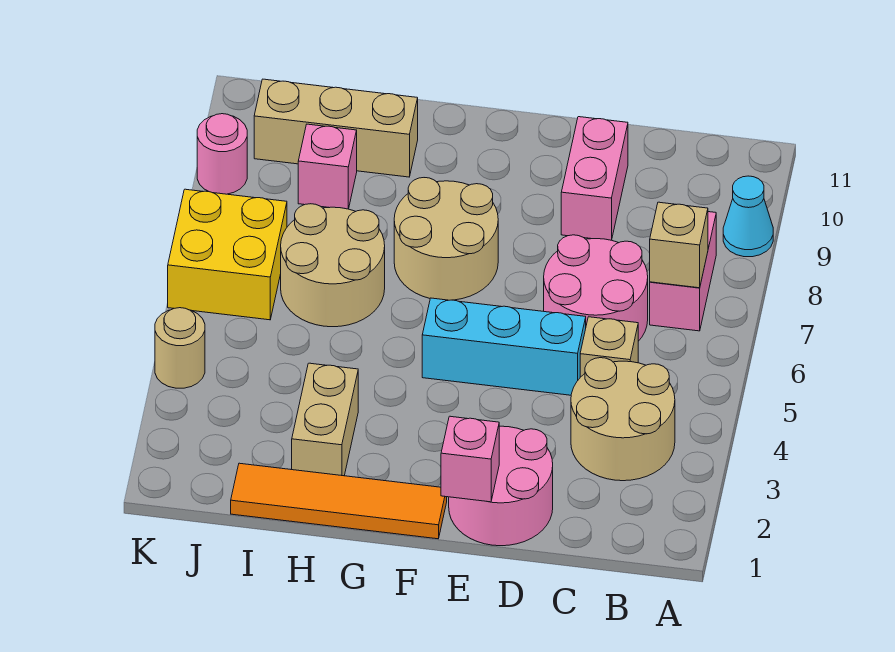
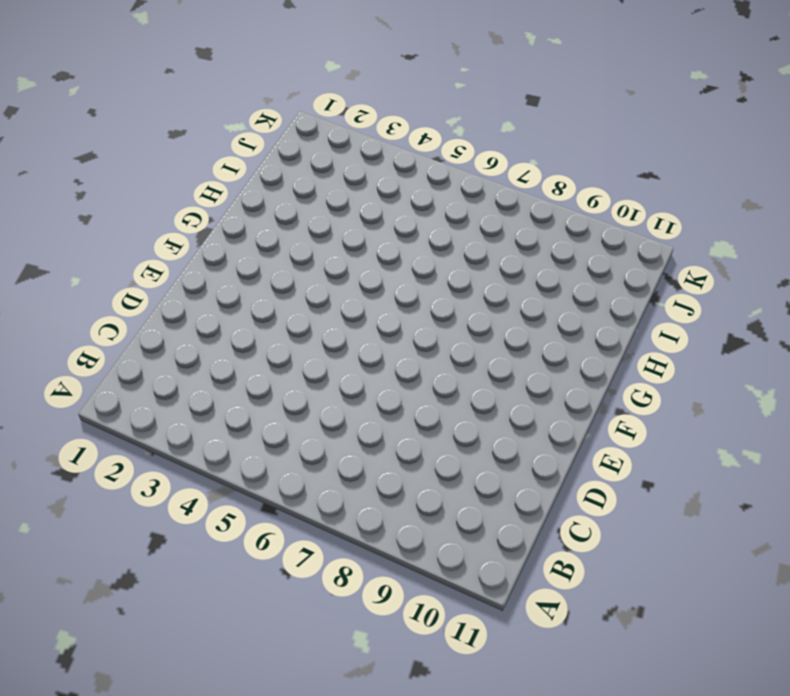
none -> cyan 1x1 cone [723,176,773,257]
none -> tan 2x2 round brick [571,358,675,481]
none -> pink 1x2 brick [650,212,716,331]

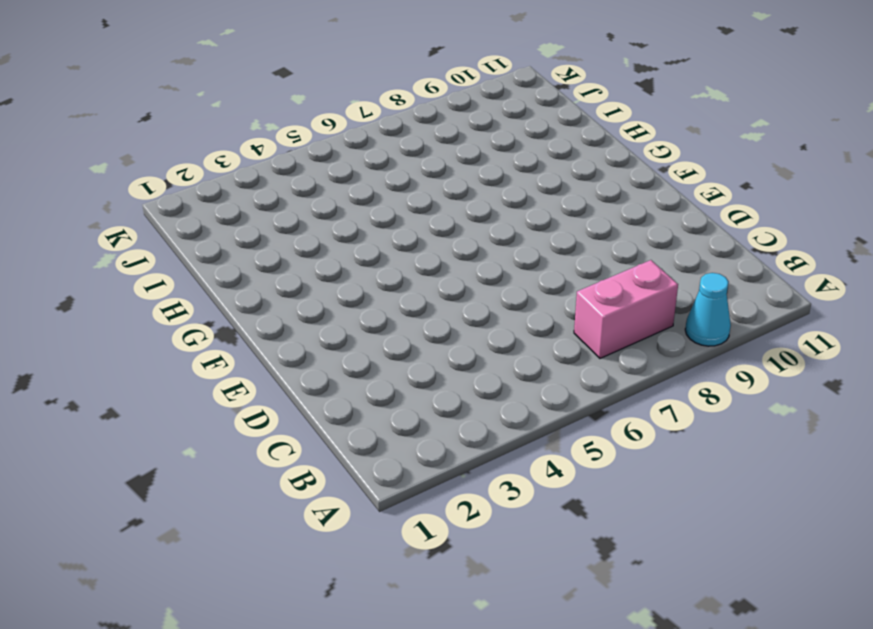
none -> tan 2x2 round brick [571,358,675,481]
none -> tan 1x1 brick [580,317,638,377]
none -> pink 2x2 round brick [544,235,648,341]

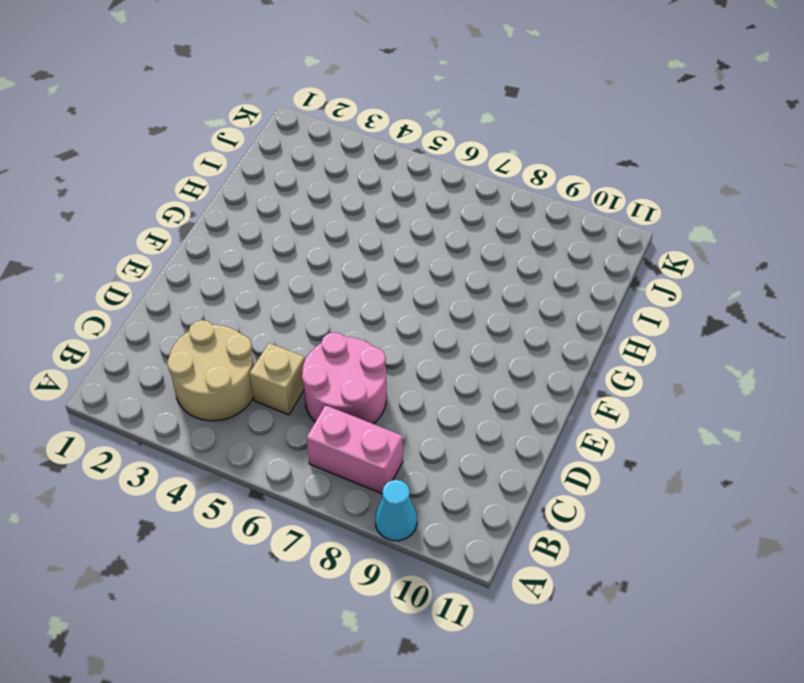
none -> pink 2x2 round brick [449,426,553,546]
none -> cyan 1x3 brick [422,298,586,395]
none -> pink 1x2 brick [561,117,628,240]

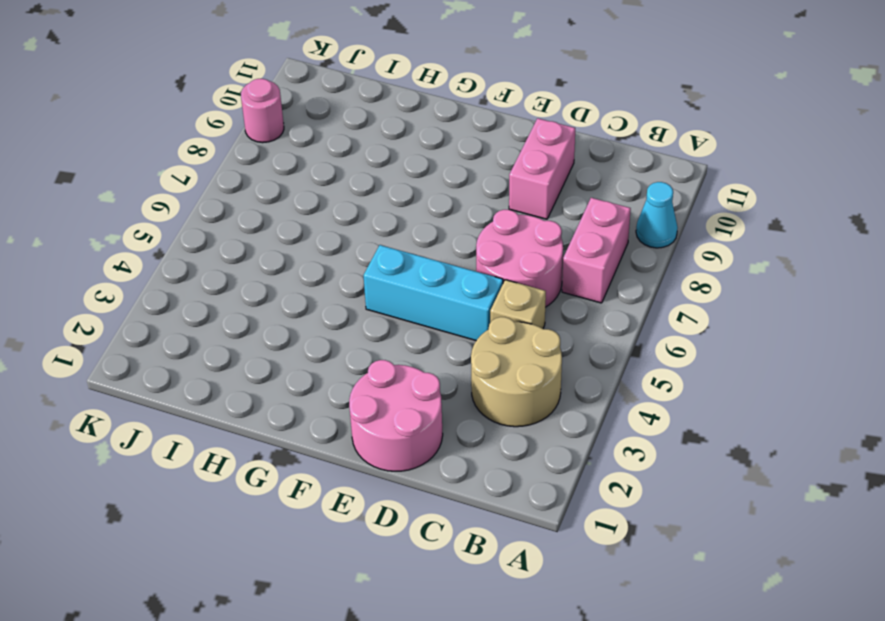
none -> orange 1x4 tile [231,463,447,539]
none -> tan 2x2 round brick [394,178,498,300]
none -> tan 1x2 brick [292,363,358,476]

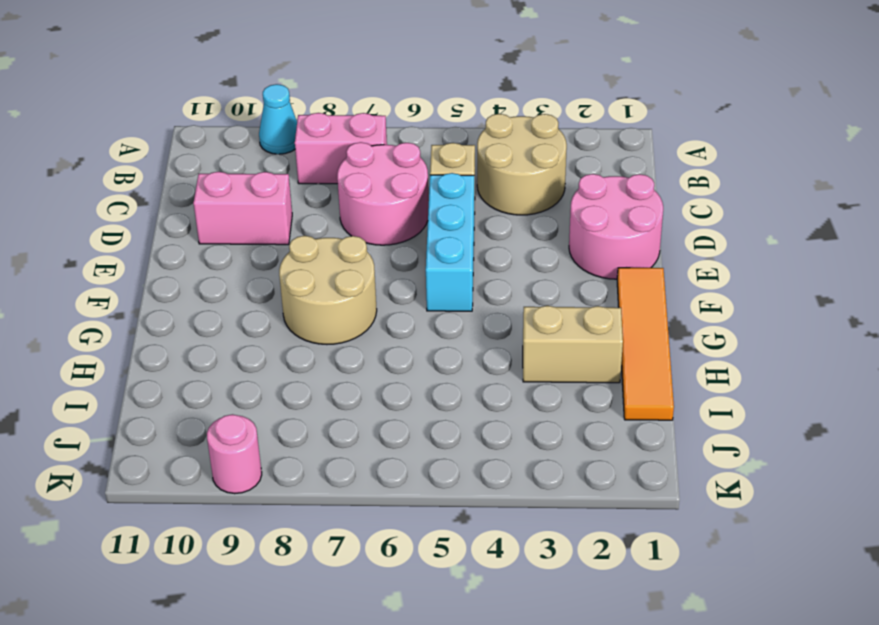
none -> tan 2x2 round brick [281,204,385,327]
none -> tan 1x3 brick [254,79,418,177]
none -> pink 1x1 brick [298,124,357,209]

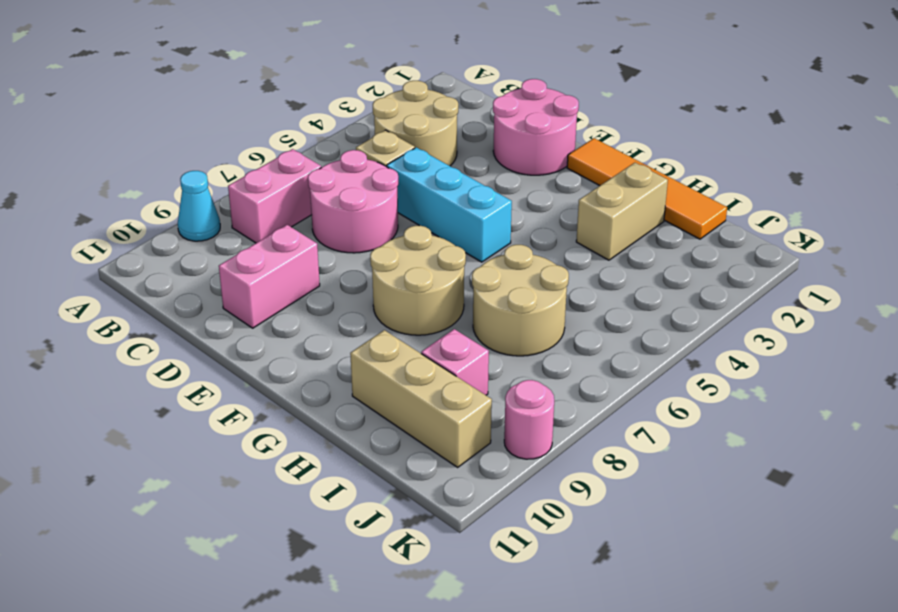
none -> yellow 2x2 brick [168,189,287,320]
none -> tan 1x1 round brick [155,308,205,388]
none -> tan 1x1 brick [650,202,708,288]

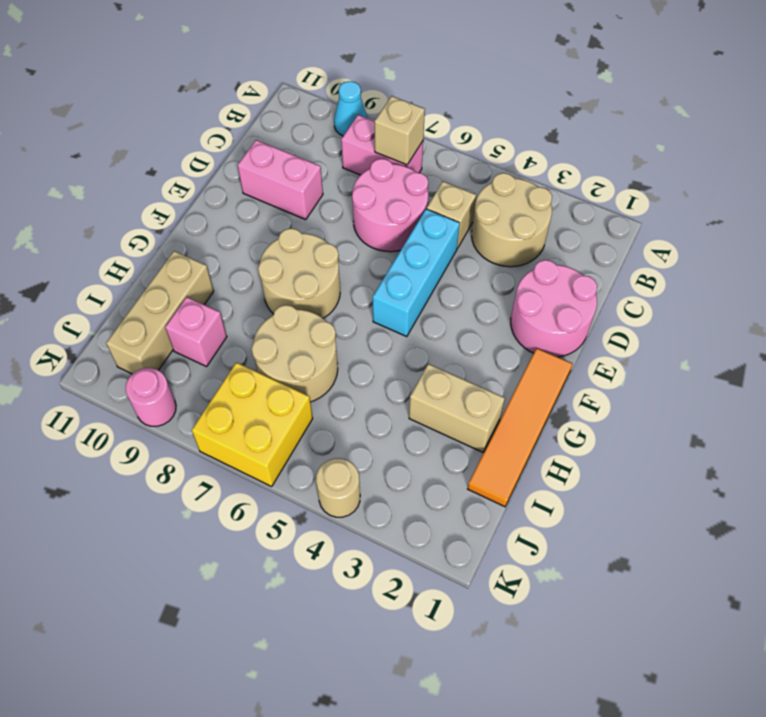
none -> pink 1x1 brick [441,416,499,502]

